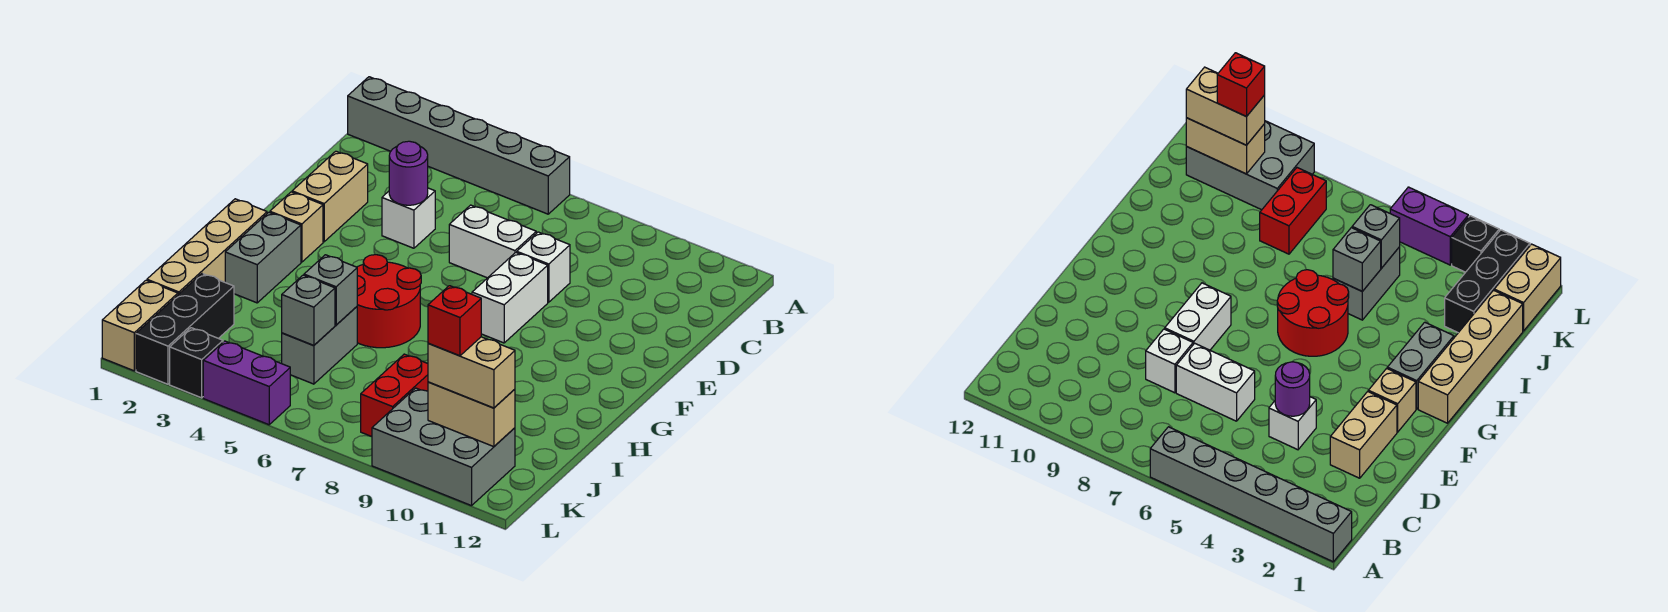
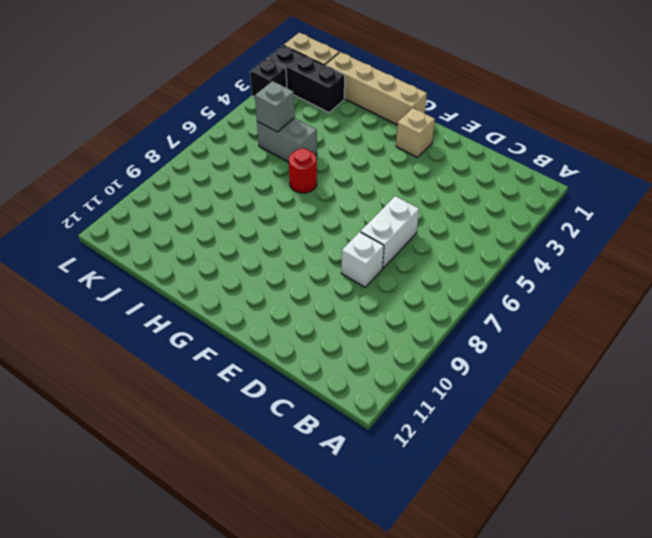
red 1x1 round brick [289,148,317,193] -> red 2x2 round brick [357,255,421,348]
none -> grey 1x6 brick [348,77,570,214]
none -> tan 1x2 brick [292,151,368,242]
none -> white 1x1 brick [382,188,435,248]

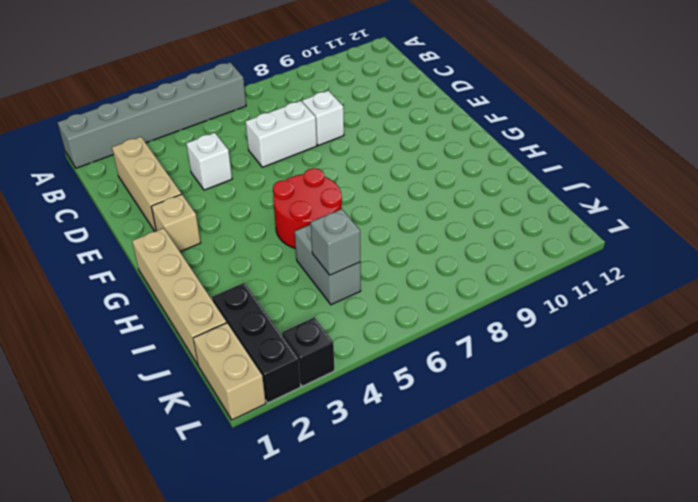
tan 1x3 brick [112,137,181,231] -> tan 1x2 brick [292,151,368,242]
none -> white 1x2 brick [472,252,548,343]
none -> grey 1x2 brick [225,212,301,303]
none -> red 1x2 brick [361,354,428,437]

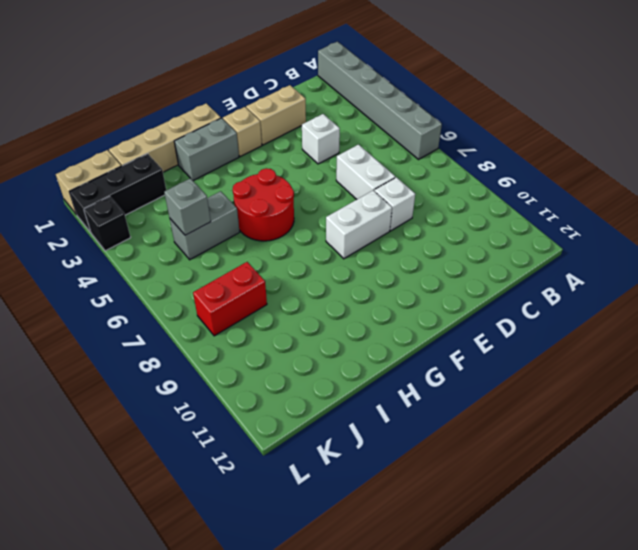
none -> grey 2x3 brick [372,388,515,506]
none -> purple 1x2 brick [203,341,290,425]
none -> purple 1x1 round brick [389,141,428,205]

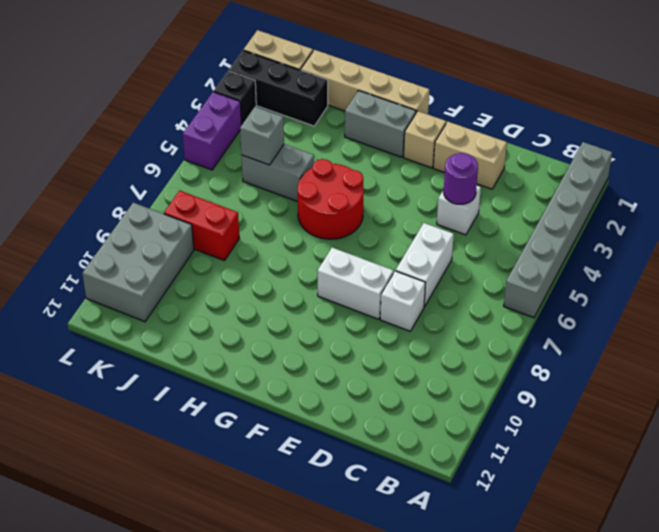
none -> grey 1x1 brick [304,255,357,325]
none -> tan 1x2 brick [428,382,515,447]
none -> tan 1x2 brick [428,337,515,408]

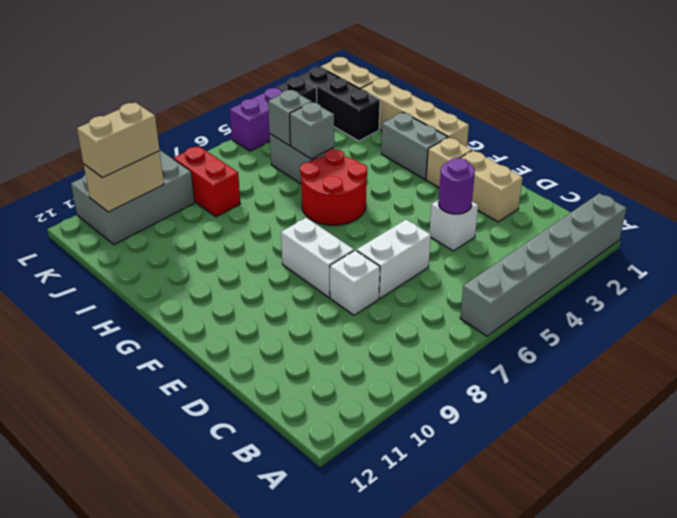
none -> red 1x1 brick [428,286,481,356]

